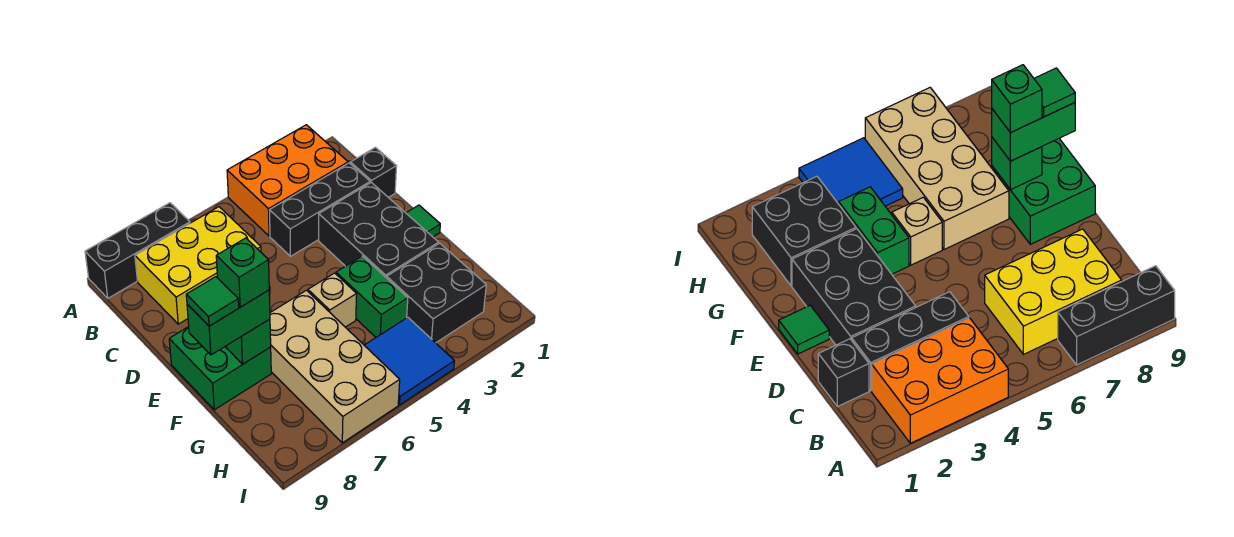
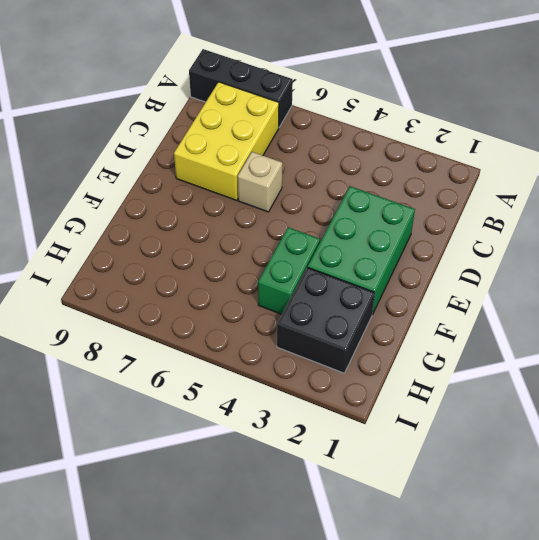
yellow 2x3 brick [174,82,279,201] -> yellow 2x3 brick turned to [135,207,261,324]
green 2x3 brick [308,186,415,315] -> black 2x3 brick [319,183,439,278]
tan 1x1 brick [238,152,282,212] -> tan 1x1 brick moved to [308,273,357,327]
none -> orange 2x3 brick [227,125,348,236]
none -> black 1x1 brick [350,148,397,197]
none -> black 1x3 brick [270,163,370,256]

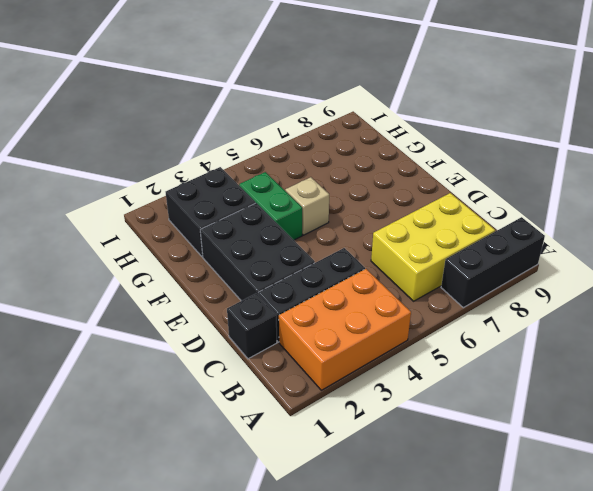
none -> green 1x1 tile [406,205,440,237]
none -> green 2x2 brick [169,327,271,410]
none -> tan 2x4 brick [270,290,400,443]

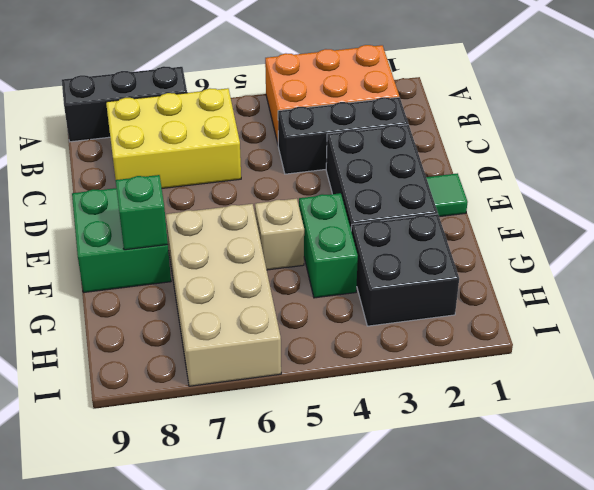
none -> black 1x1 brick [350,148,397,197]
none -> blue 2x2 tile [364,317,454,405]
none -> green 1x2 brick [187,290,270,355]

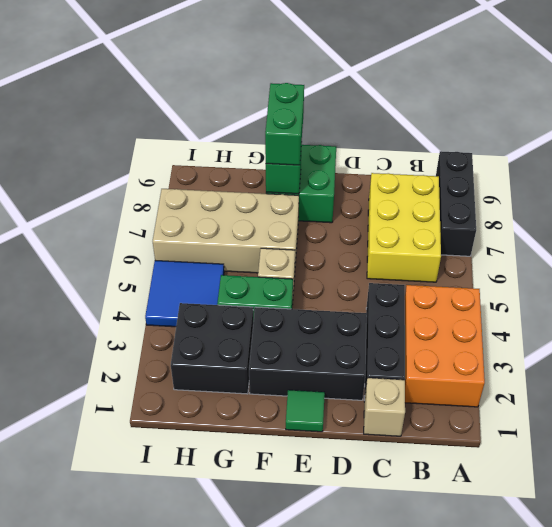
tan 1x1 brick [364,378,405,436] -> black 1x1 brick [350,148,397,197]
none -> green 1x1 brick [216,238,269,307]
none -> green 1x1 tile [186,277,239,326]

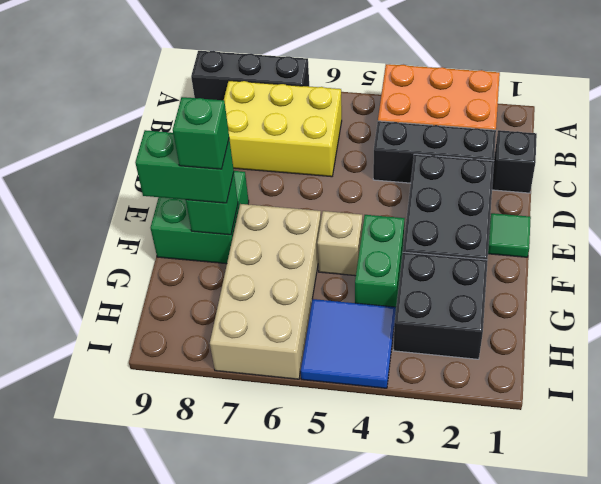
none -> green 1x1 tile [186,277,239,326]

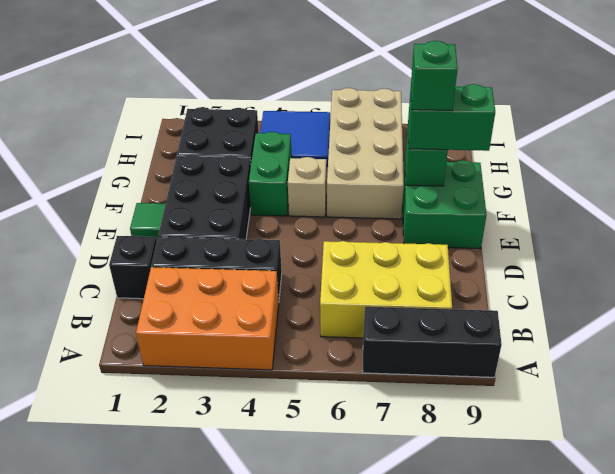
none -> green 1x1 tile [186,277,239,326]

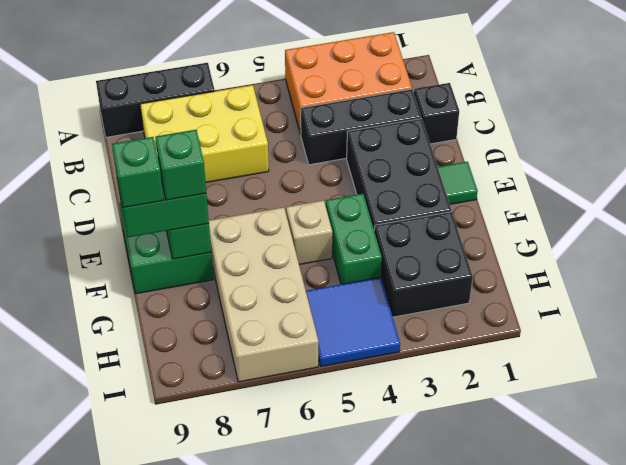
green 1x1 brick [112,137,164,208] -> green 1x1 tile [186,277,239,326]

